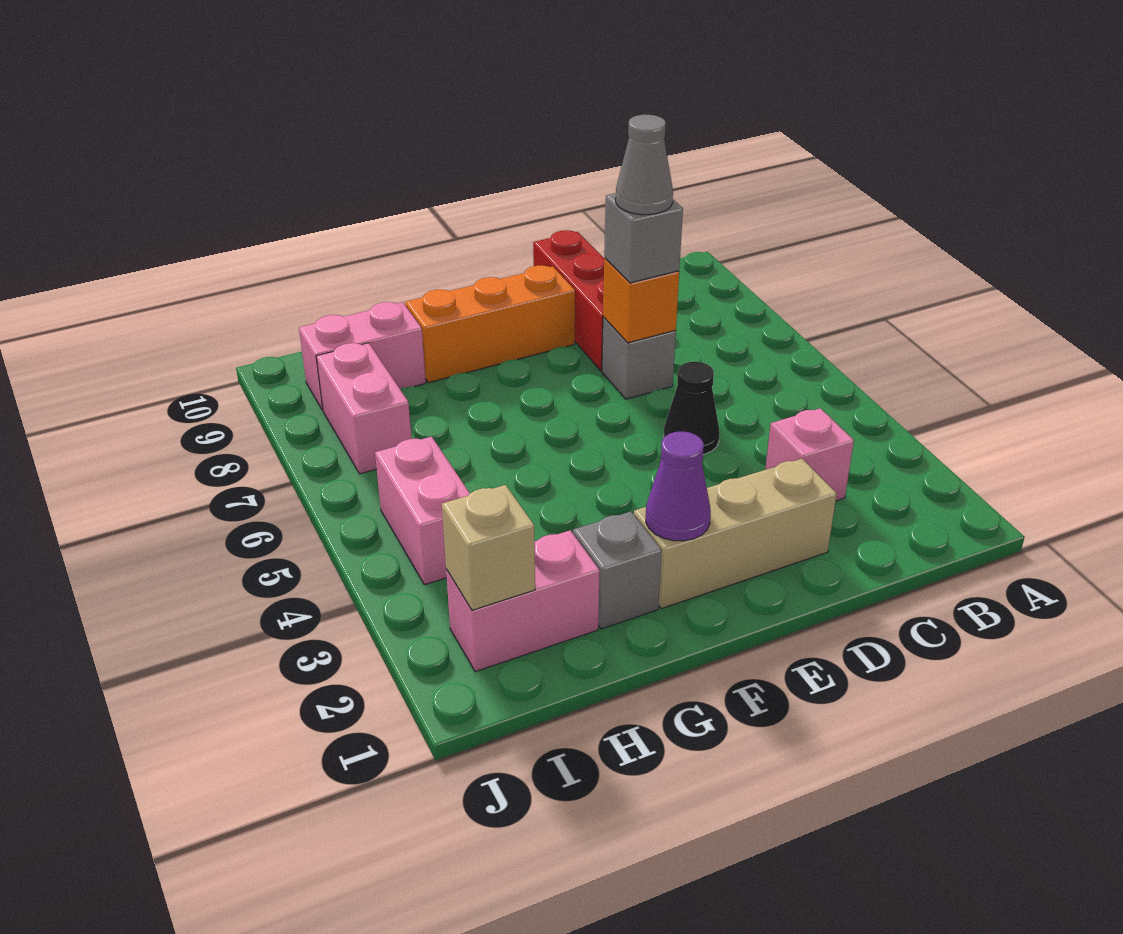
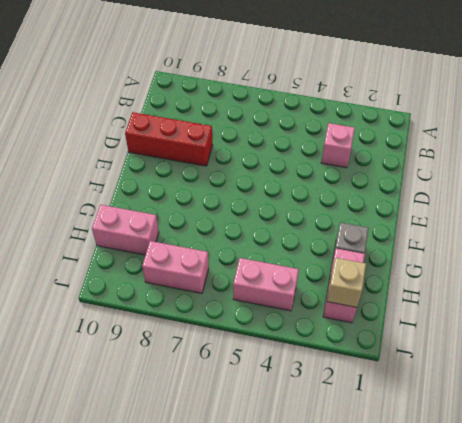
pink 1x2 brick [92,205,159,255] -> pink 1x2 brick turned to [299,302,426,410]
none -> tan 1x3 brick [634,459,837,609]
none -> black 1x1 cone [664,362,720,455]
none -> grey 1x1 brick [602,317,676,399]

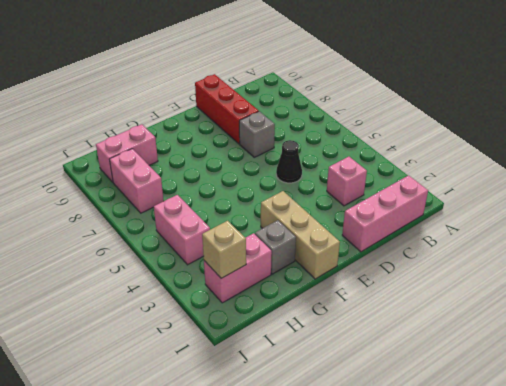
pink 1x3 brick [342,176,428,252] -> none
tan 1x3 brick [261,191,340,279] -> tan 1x3 brick turned to [634,459,837,609]
none -> orange 1x3 brick [405,265,575,383]
none -> orange 1x1 brick [603,258,679,343]
none -> purple 1x1 cone [646,431,711,541]

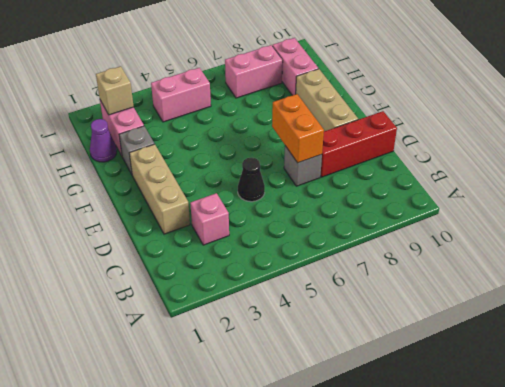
orange 1x2 brick [272,94,324,163] -> orange 1x1 brick [603,258,679,343]
tan 1x3 brick [296,69,358,131] -> orange 1x3 brick [405,265,575,383]
purple 1x1 cone [90,119,117,162] -> purple 1x1 cone moved to [646,431,711,541]
none -> grey 1x1 brick [604,193,683,283]
none -> grey 1x1 cone [616,115,673,215]

